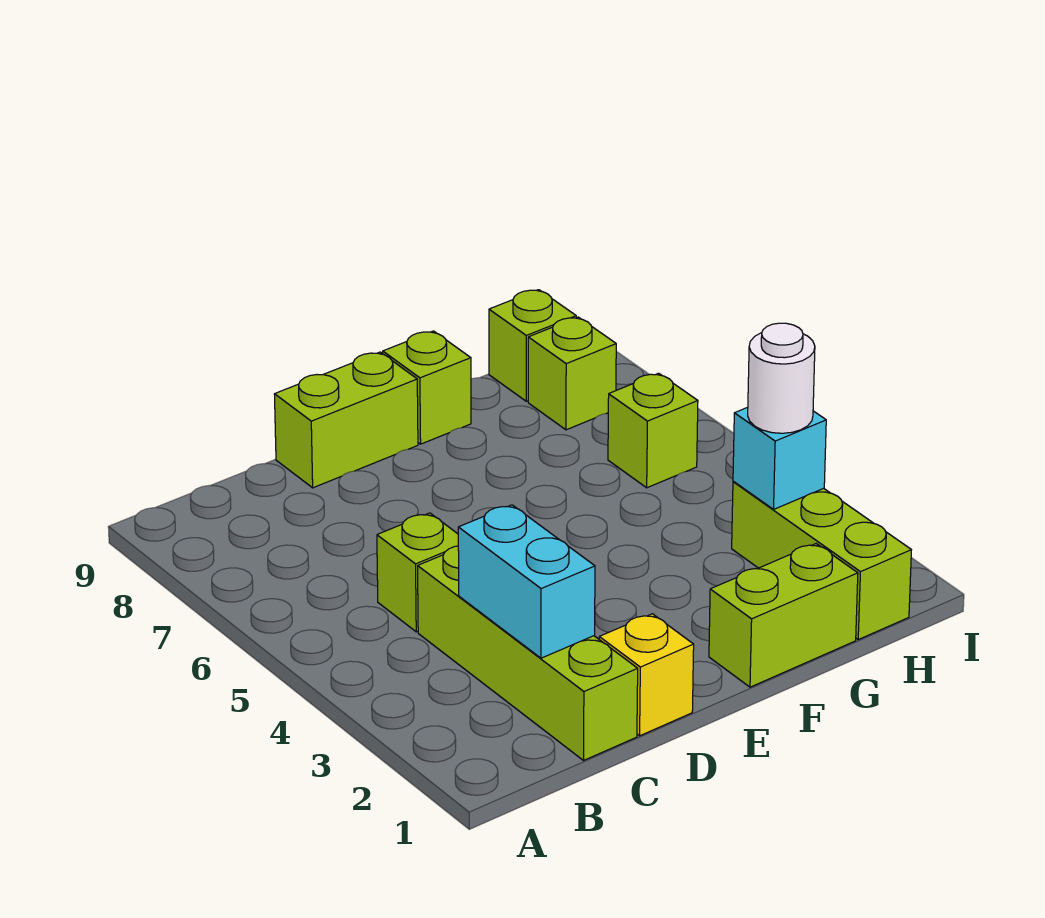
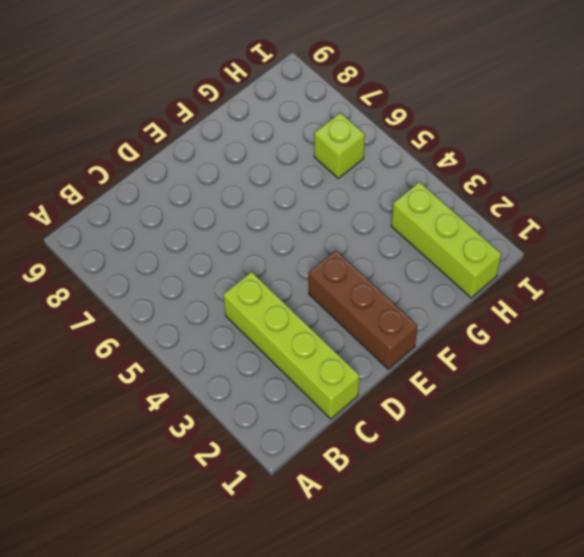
brown 1x3 brick [309,250,418,369] -> none
none -> lime 1x1 brick [377,513,458,632]
none -> yellow 1x1 brick [599,614,694,736]
none -> lime 1x2 brick [274,352,418,488]

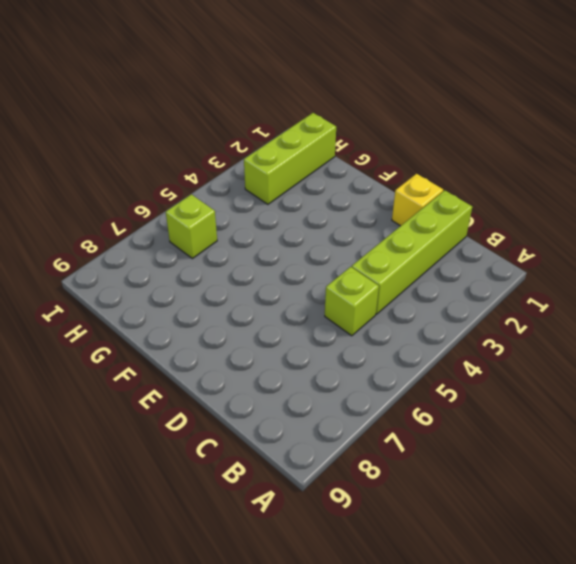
none -> lime 1x2 brick [274,352,418,488]
none -> lime 1x2 brick [709,544,858,687]
none -> lime 1x1 brick [383,331,471,444]

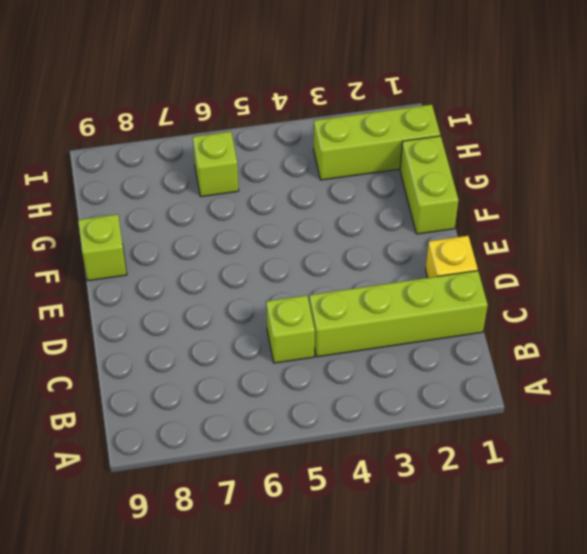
none -> lime 1x2 brick [274,352,418,488]
none -> lime 1x1 brick [528,317,616,430]
none -> lime 1x1 brick [489,290,576,401]

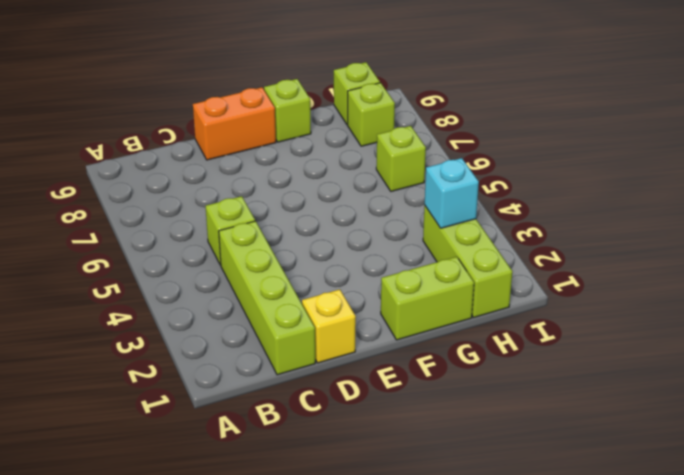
orange 1x2 brick [193,87,276,160] -> lime 1x2 brick [274,352,418,488]
none -> cyan 1x2 brick [458,505,595,658]
none -> white 1x1 round brick [748,323,815,433]

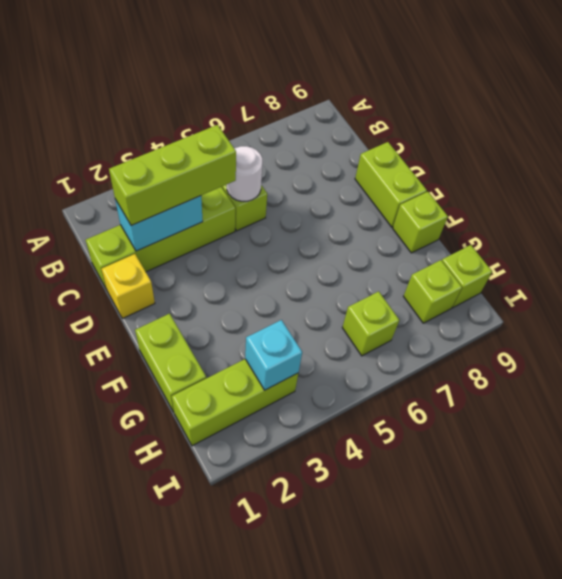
lime 1x3 brick [109,125,236,226] -> none
white 1x1 round brick [227,146,262,201] -> white 1x1 round brick moved to [748,323,815,433]

